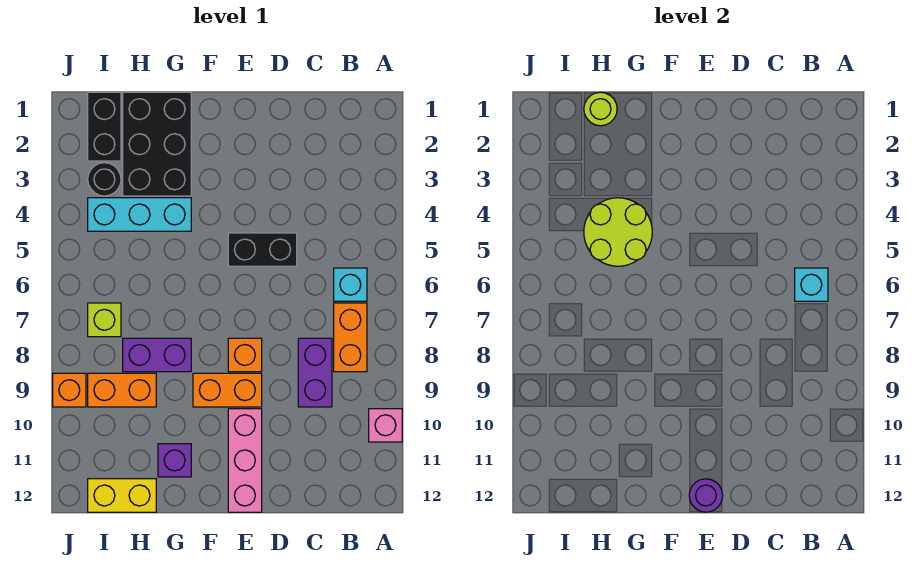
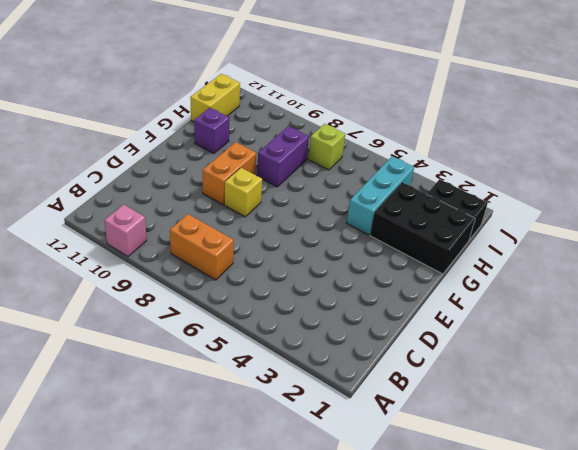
yellow 1x1 brick [224,168,262,217] -> orange 1x1 brick [228,338,262,372]
none -> cyan 1x1 brick [334,268,367,301]
none -> purple 1x2 brick [298,338,332,407]
none -> black 1x2 brick [228,233,297,266]

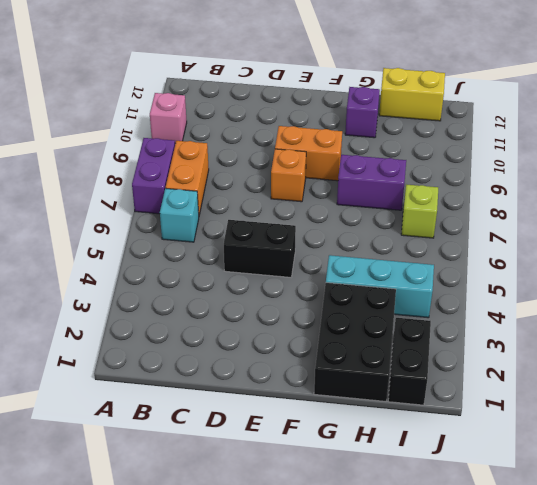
purple 1x2 brick [132,138,175,214] -> purple 1x2 brick moved to [298,338,332,407]
none -> pink 1x3 brick [228,409,262,512]
none -> orange 1x2 brick [88,373,156,407]
none -> black 1x1 round brick [88,163,121,196]

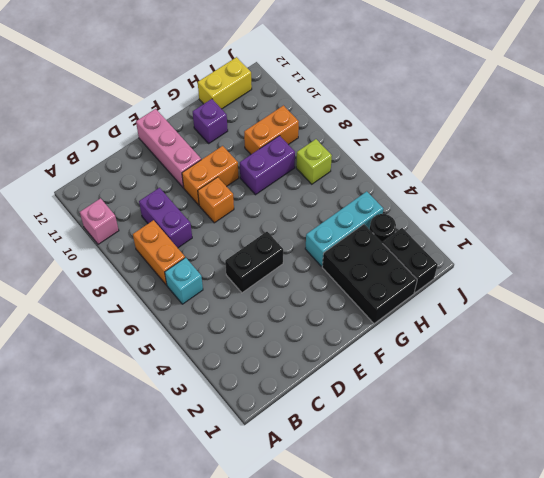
none -> orange 1x1 brick [53,373,86,407]
none -> cyan 1x1 brick [795,268,828,301]
none -> purple 1x1 round brick [689,479,723,512]

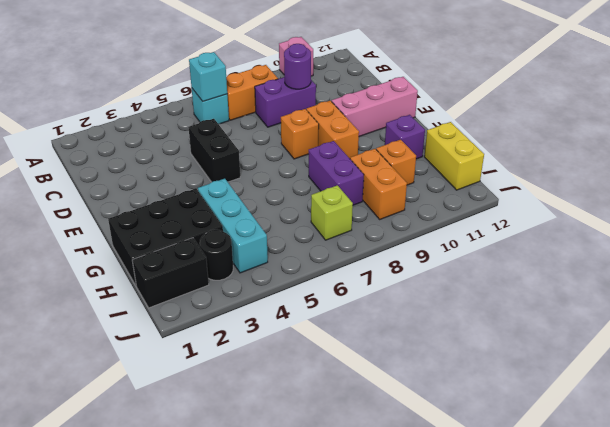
purple 1x1 round brick [284,44,311,89] -> purple 1x1 round brick moved to [689,479,723,512]
orange 1x1 brick [376,140,416,185] -> orange 1x1 brick moved to [53,373,86,407]
none -> lime 2x2 round brick [584,198,652,266]
none -> lime 1x1 round brick [584,92,617,126]

